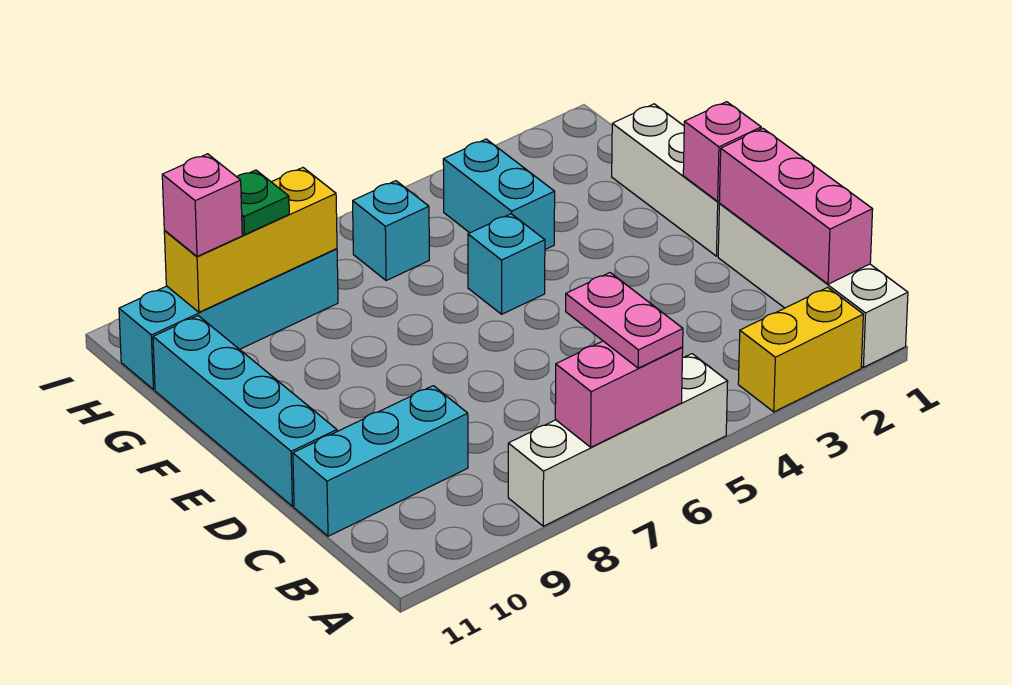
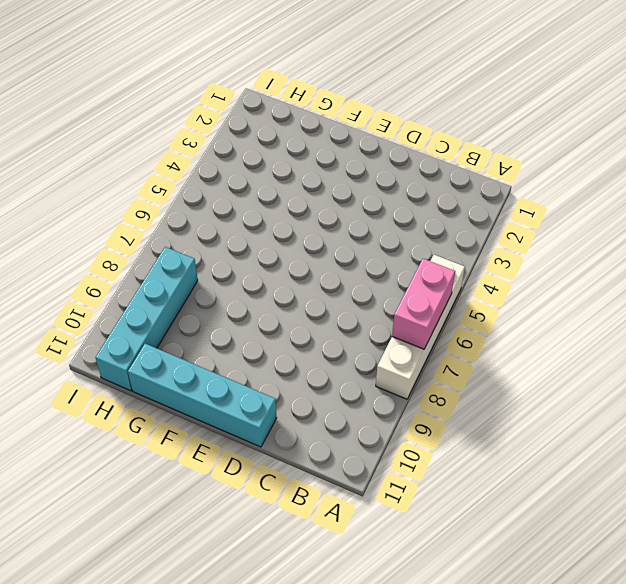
none -> white 1x4 brick [718,204,908,367]
none -> yellow 1x2 brick [738,287,863,412]
none -> cyan 1x3 brick [293,386,468,536]

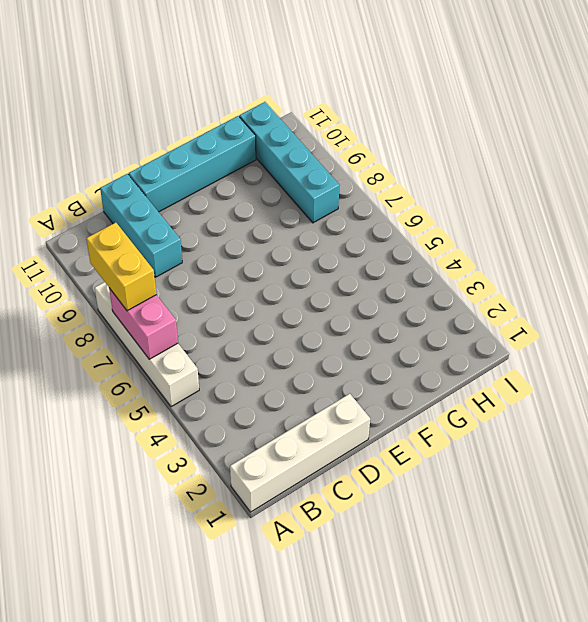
yellow 1x2 brick [86,222,156,311] -> yellow 1x2 brick moved to [738,287,863,412]
none -> white 1x3 brick [612,104,720,256]
none -> cyan 1x1 brick [468,214,545,314]
none -> cyan 1x2 brick [443,139,555,249]

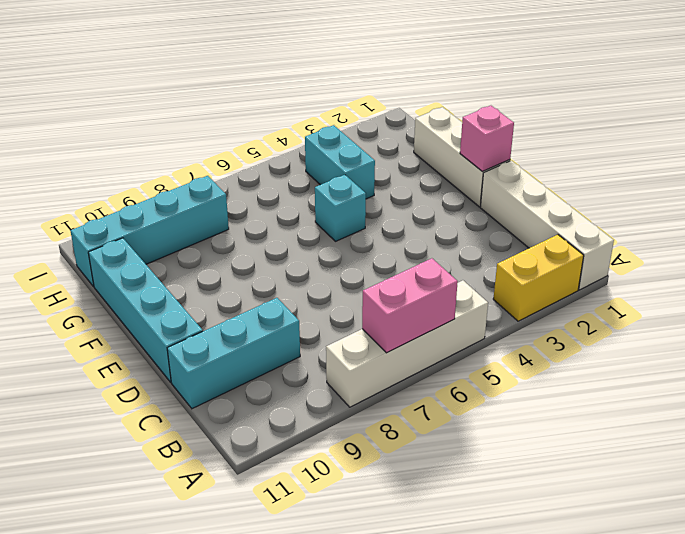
none -> cyan 1x1 brick [352,181,429,281]
none -> pink 1x3 brick [719,129,873,284]
none -> yellow 1x3 brick [164,168,337,312]

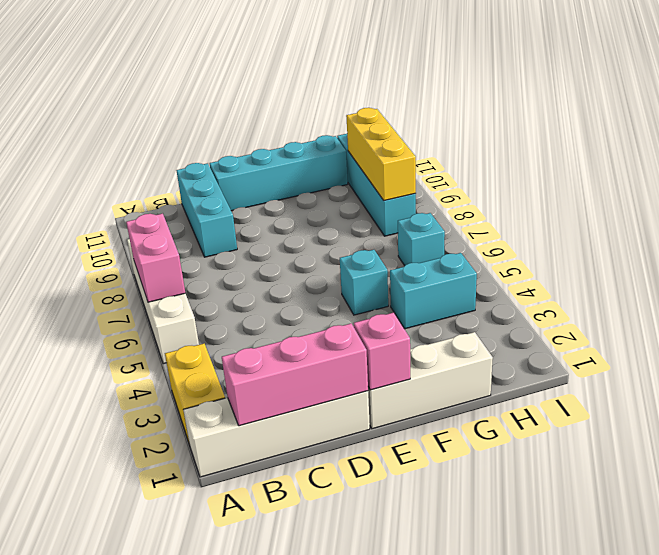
none -> pink 1x2 plate [566,273,683,368]
none -> green 1x1 plate [237,170,289,235]
none -> pink 1x1 brick [162,154,242,256]

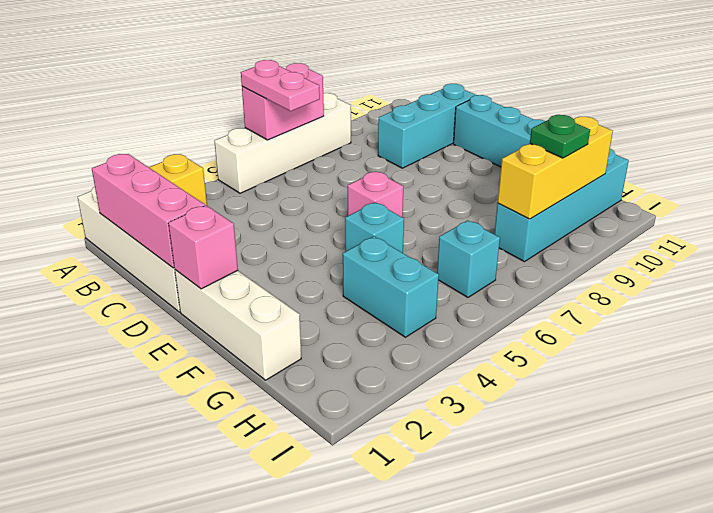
pink 1x1 brick [348,172,404,217] -> pink 1x1 brick moved to [162,154,242,256]

